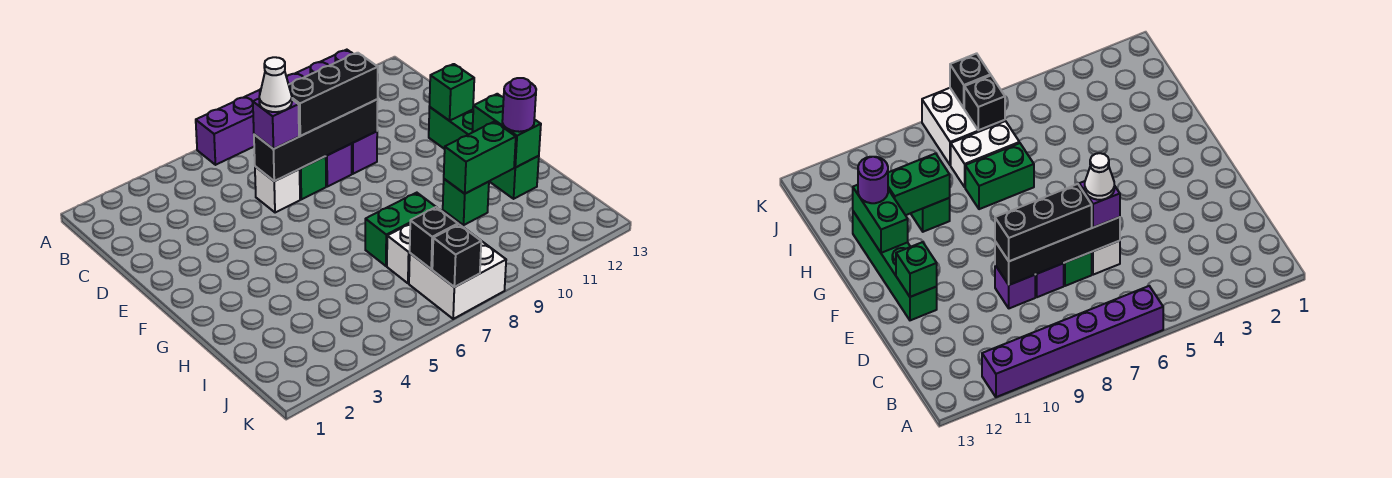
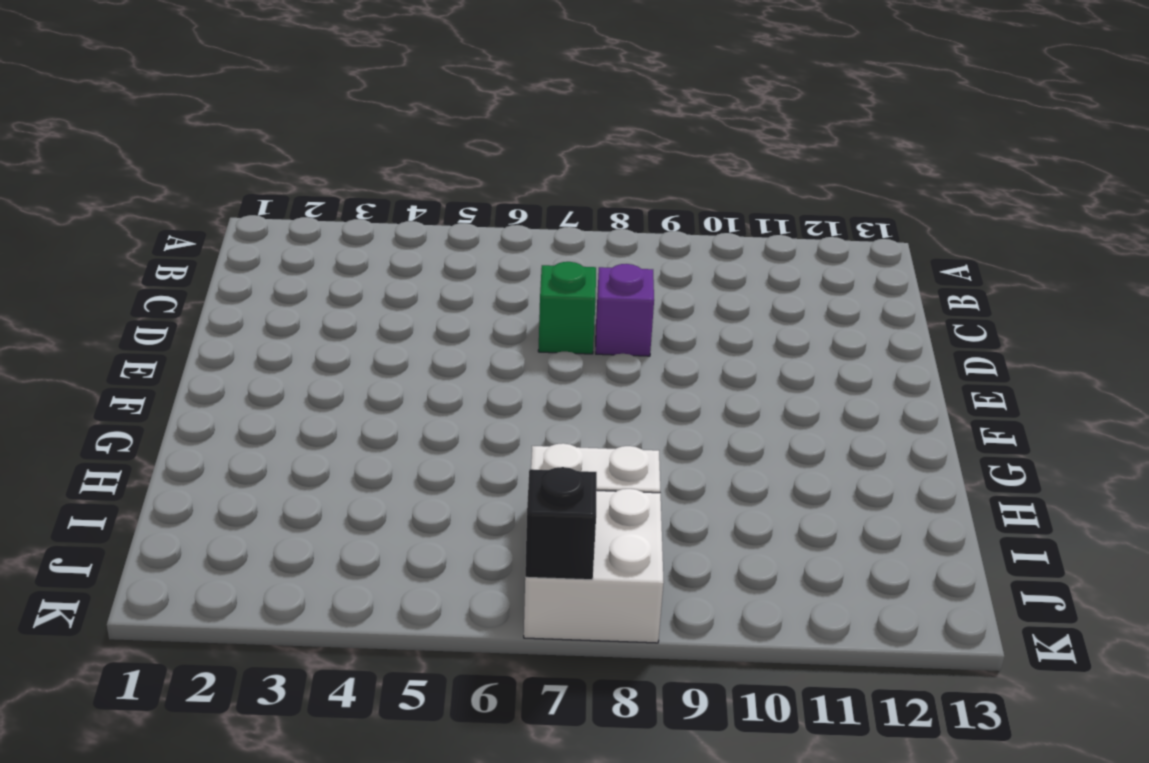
none -> purple 1x6 brick [196,50,353,165]
none -> white 1x1 brick [255,166,300,213]
none -> purple 1x1 brick [352,131,377,174]

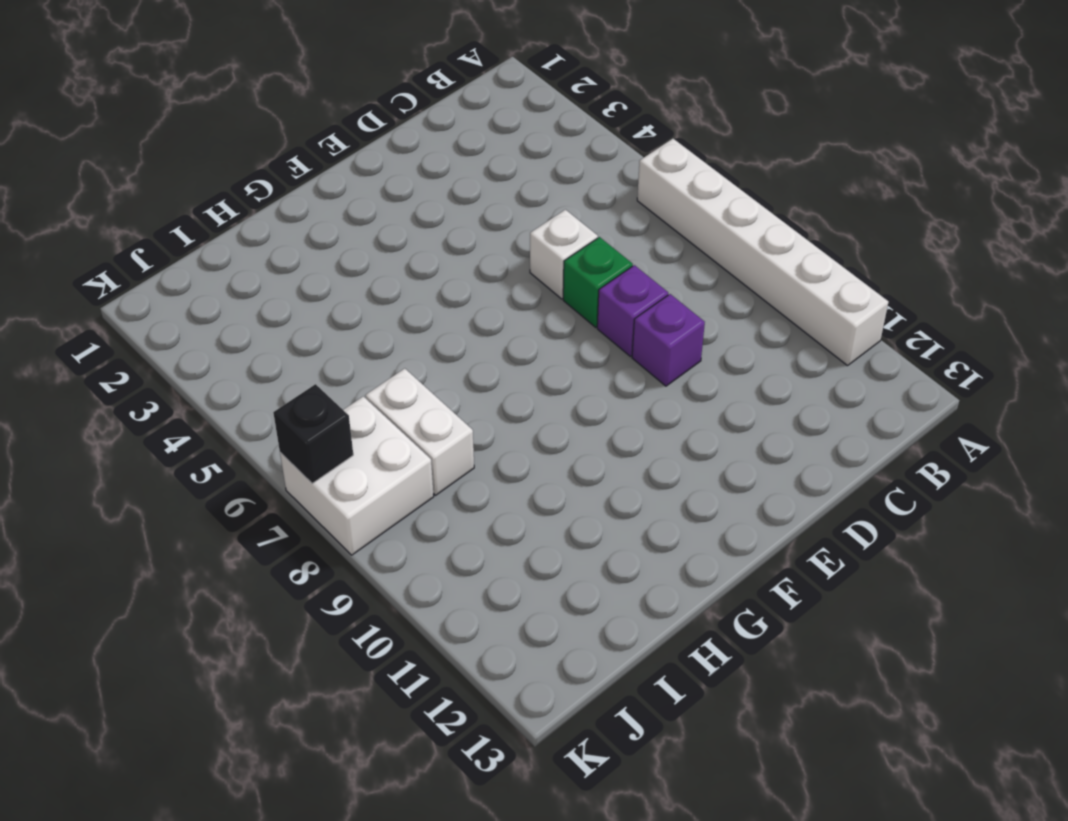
white 1x6 brick [637,139,888,366] -> purple 1x6 brick [196,50,353,165]
none -> green 1x4 brick [429,107,539,199]
none -> green 1x2 brick [365,193,436,266]
none -> green 1x1 brick [443,179,489,225]

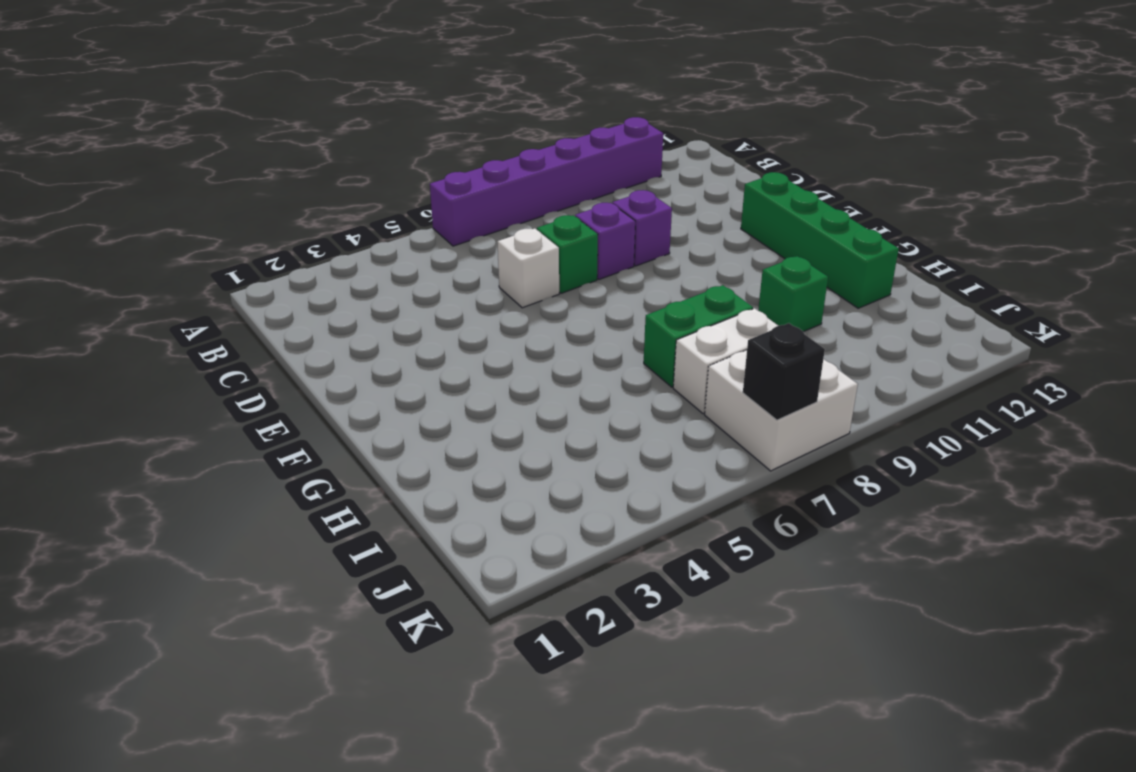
none -> black 1x4 brick [254,99,378,181]
none -> green 1x1 brick [429,64,474,121]
none -> green 1x2 brick [472,94,541,168]

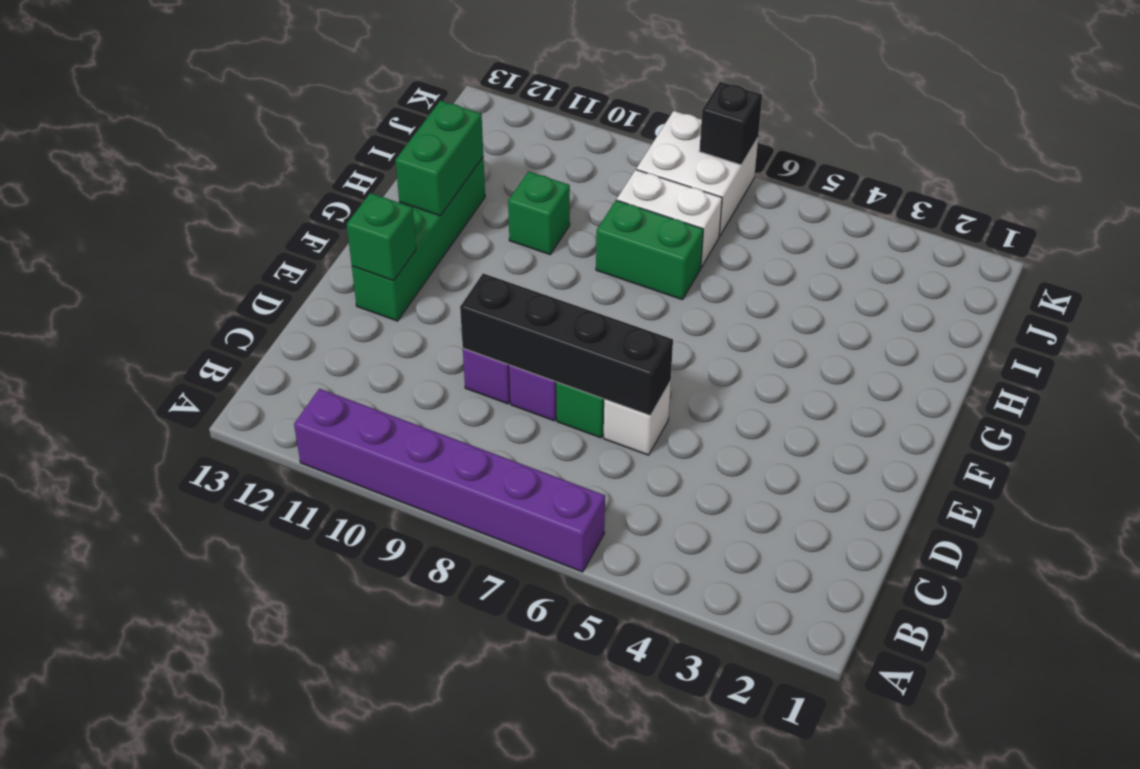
none -> green 1x2 brick [444,122,516,194]
none -> black 1x1 brick [410,207,458,269]
none -> purple 1x1 brick [253,99,299,149]

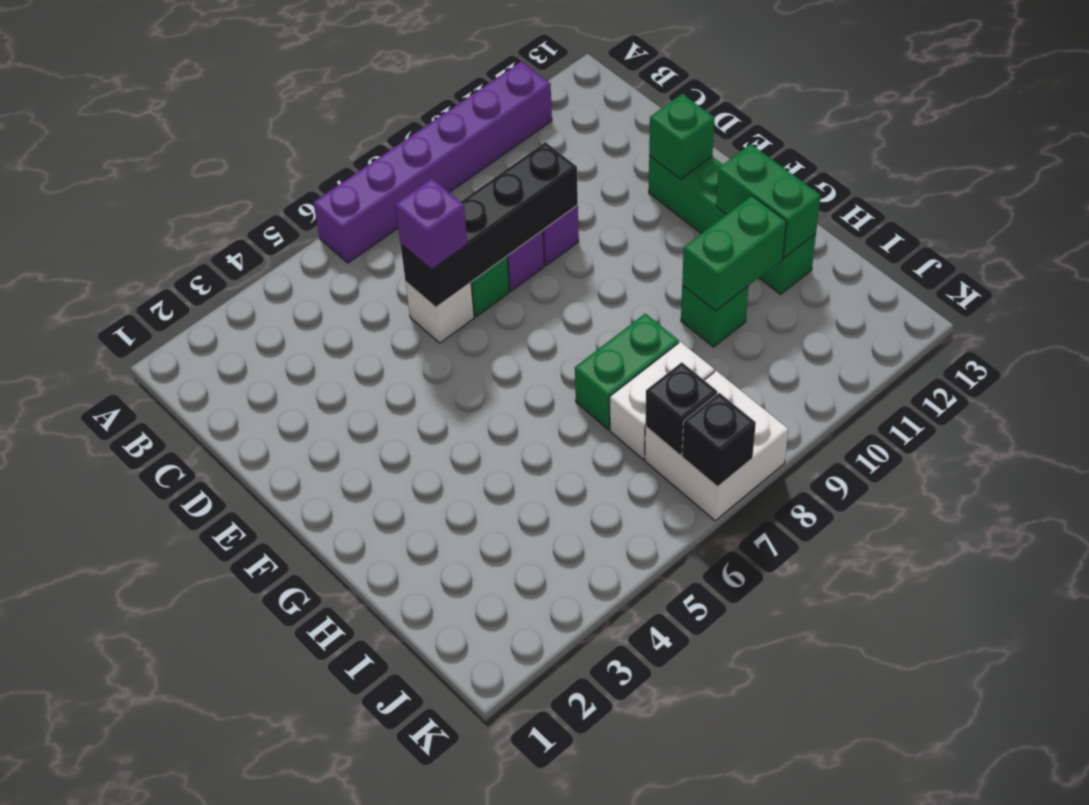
none -> black 1x3 brick [289,53,378,136]
none -> purple 1x1 round brick [502,78,536,132]
none -> white 1x1 cone [259,57,292,112]

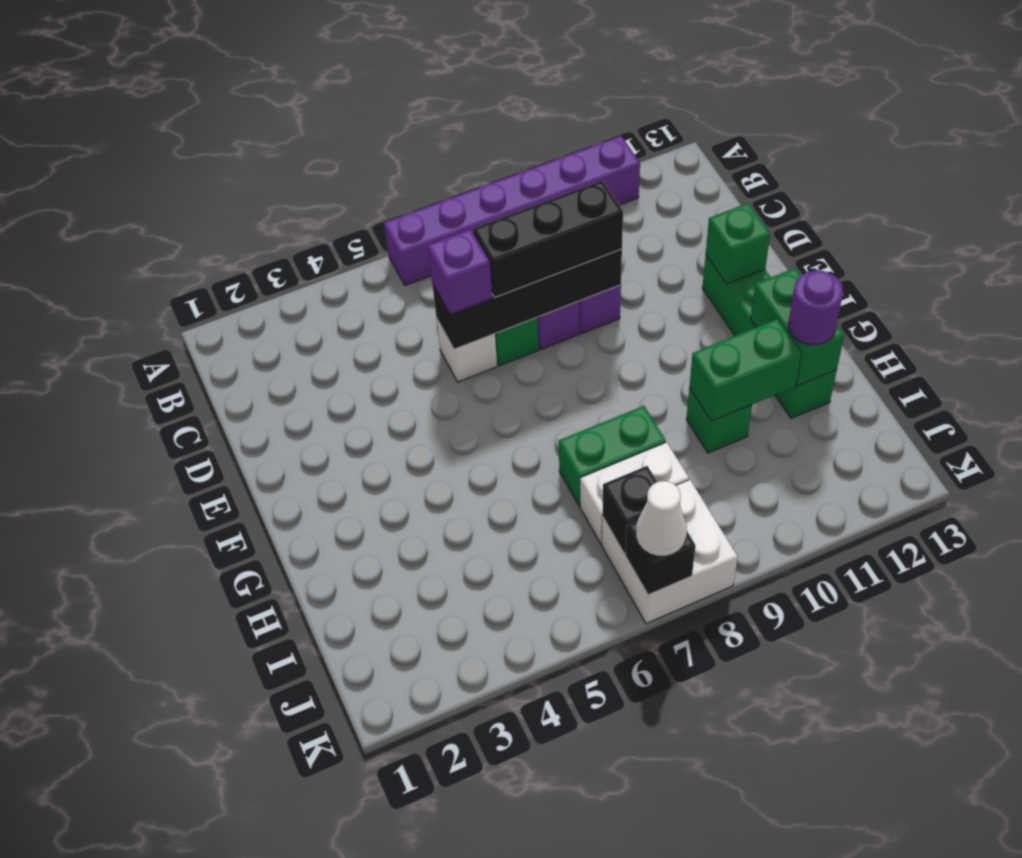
white 1x1 cone [636,481,687,556] -> white 1x1 cone moved to [259,57,292,112]

